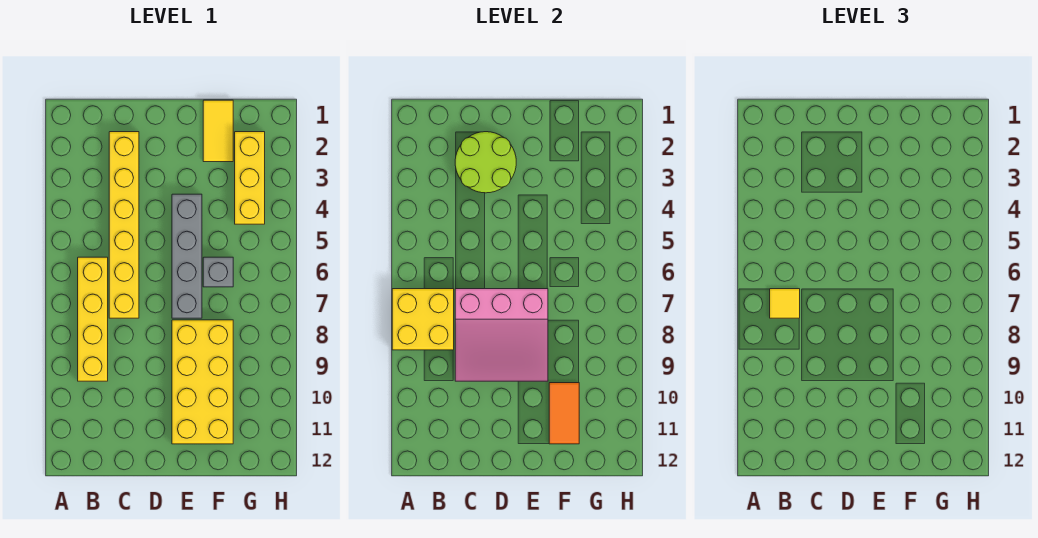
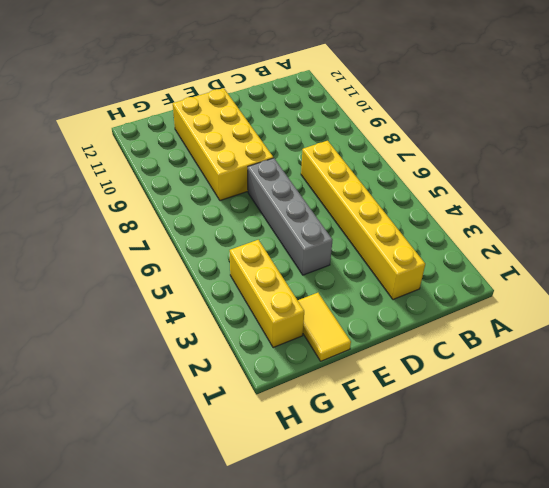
none -> yellow 1x4 brick [78,257,108,381]
none -> grey 1x1 brick [203,257,233,287]
none -> yellow 2x2 brick [392,289,454,350]

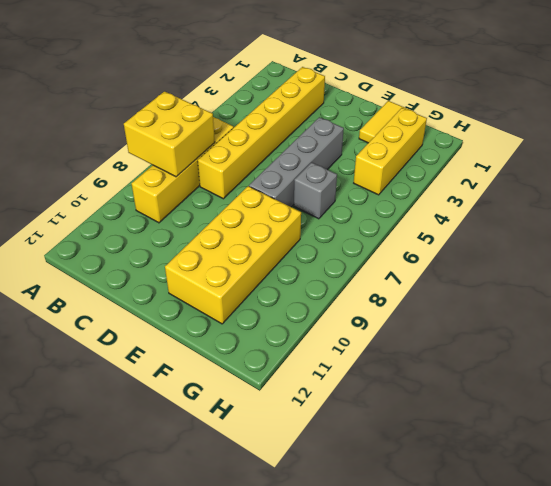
none -> lime 2x2 round brick [455,132,516,193]
none -> pink 3x3 slope [455,289,548,381]
none -> orange 1x2 tile [549,383,579,444]

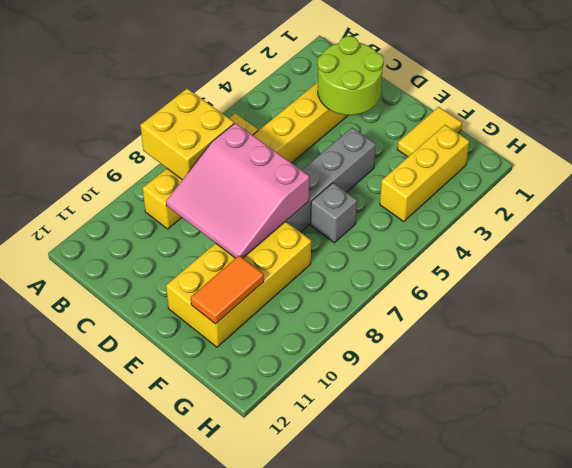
none -> yellow 1x1 tile [770,289,800,318]

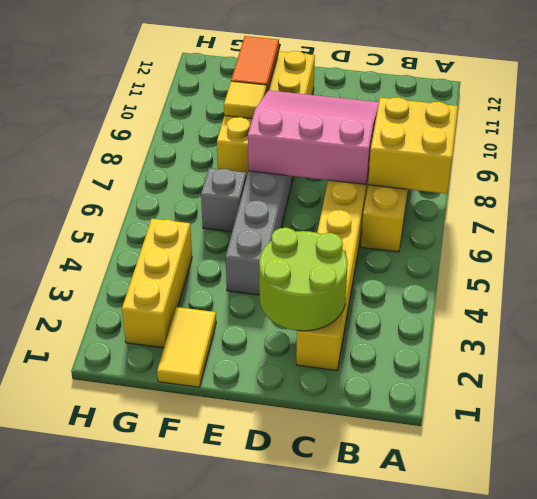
yellow 1x1 tile [224,81,266,119] -> yellow 1x1 tile moved to [770,289,800,318]

